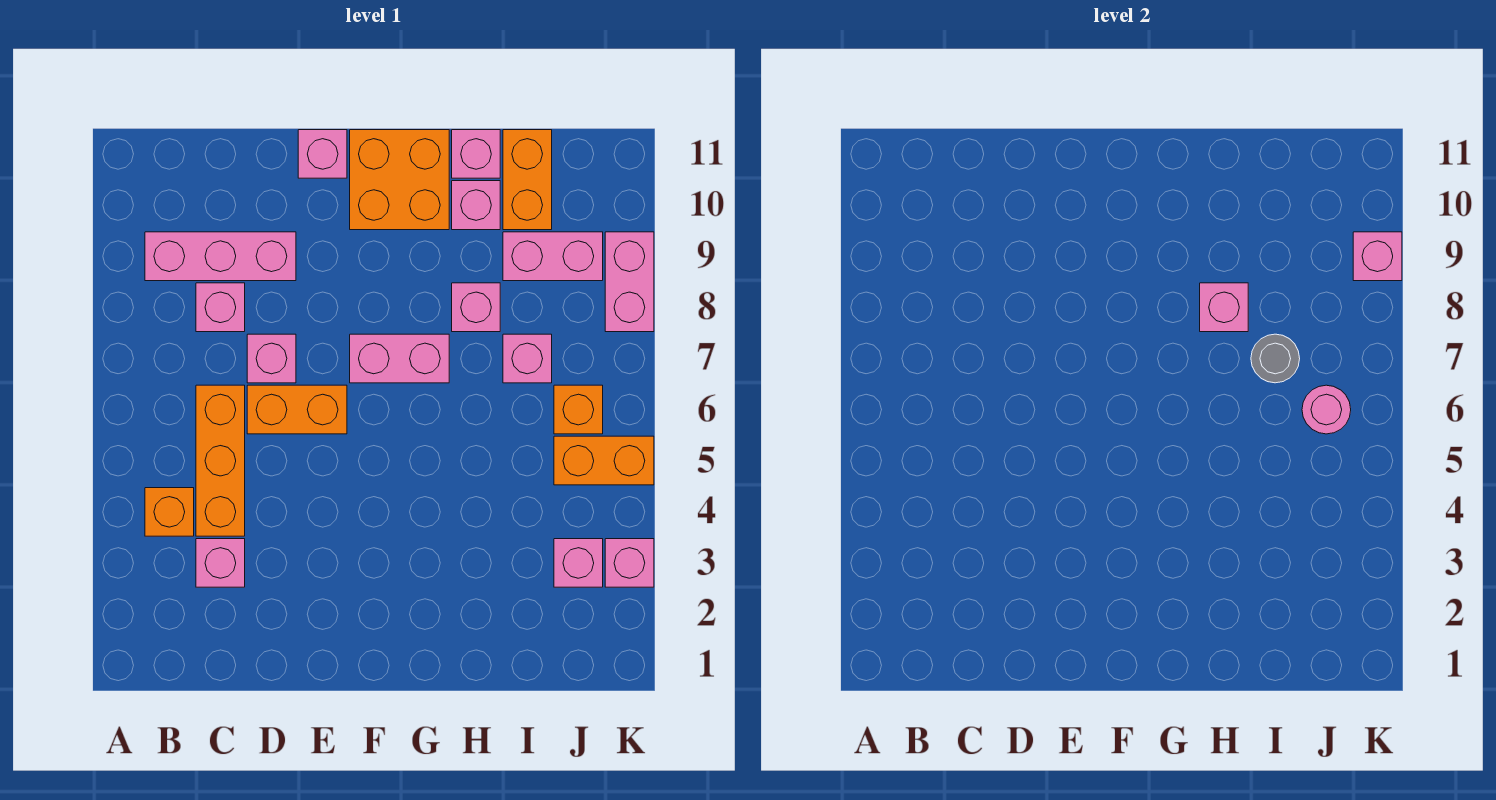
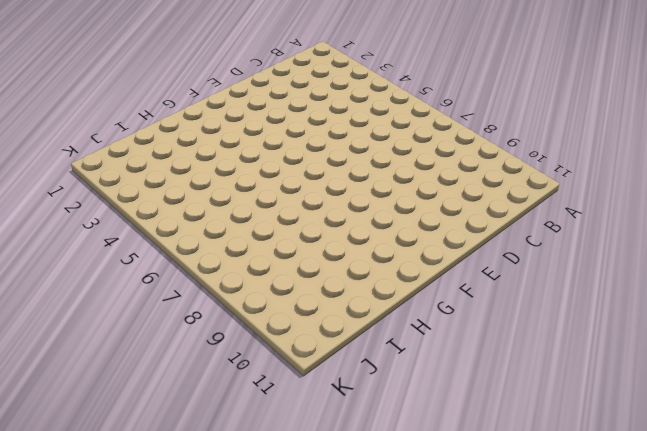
none -> orange 1x1 brick [145,488,194,536]
none -> pink 1x3 brick [145,232,296,281]
none -> pink 1x1 brick [196,539,245,587]

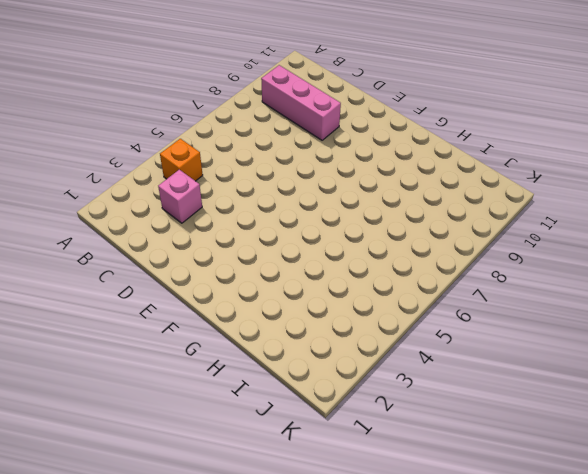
none -> orange 1x3 brick [196,385,245,536]
none -> pink 1x1 brick [196,283,245,332]
none -> orange 1x2 brick [247,385,347,434]

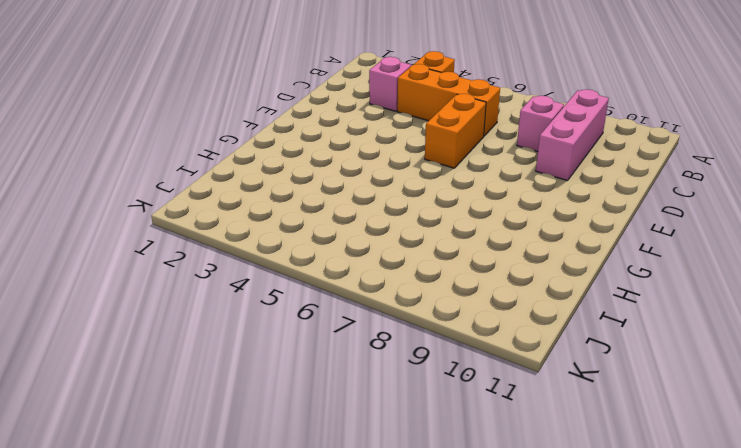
none -> pink 1x1 brick [247,334,296,383]
none -> pink 1x1 brick [298,130,347,178]
none -> pink 1x2 brick [350,334,449,383]

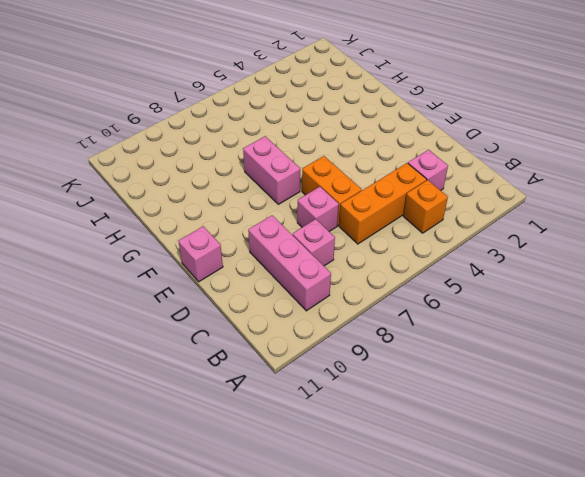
none -> orange 2x2 brick [350,130,449,230]
none -> pink 1x1 brick [452,283,500,332]
none -> pink 1x1 brick [452,181,500,230]

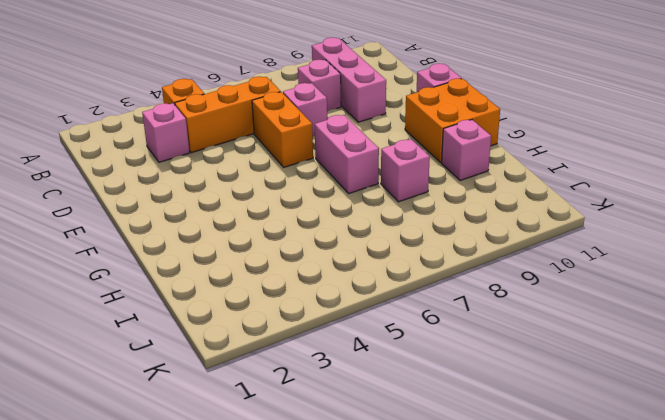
none -> pink 1x1 brick [452,130,500,178]
none -> pink 1x1 brick [503,334,552,383]
none -> pink 1x2 brick [503,232,603,281]

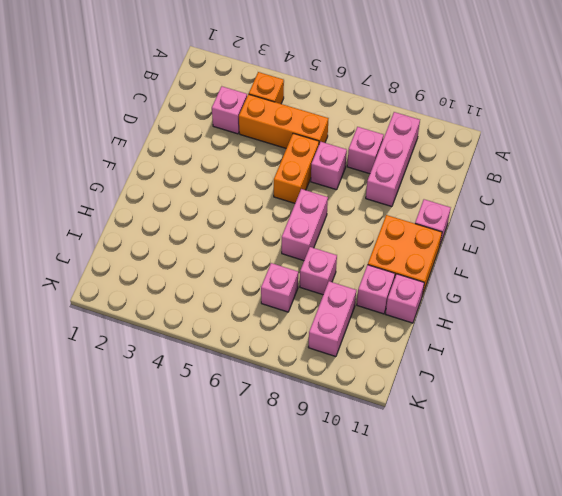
none -> orange 1x2 brick [503,130,552,230]
none -> pink 1x1 brick [554,539,603,587]
none -> orange 1x2 brick [554,436,654,485]

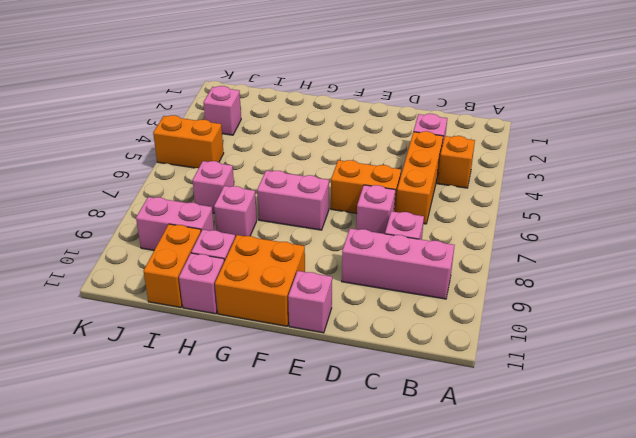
none -> orange 1x1 brick [554,385,603,434]
none -> pink 1x1 brick [605,539,654,587]
none -> pink 1x2 brick [605,232,654,332]

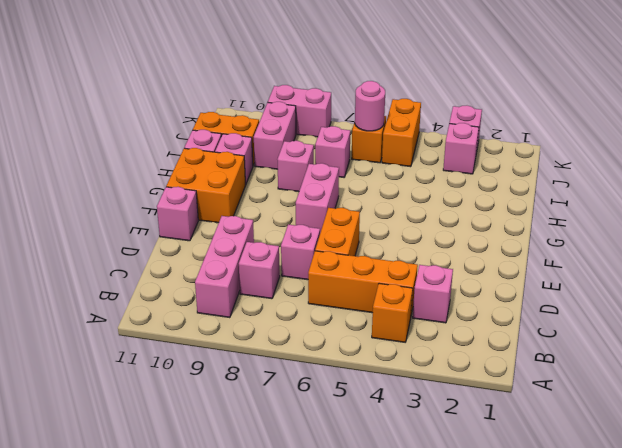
none -> pink 1x1 brick [1200,283,1248,332]
none -> grey 1x1 round brick [1251,334,1300,383]
none -> pink 1x1 brick [1353,232,1402,281]

